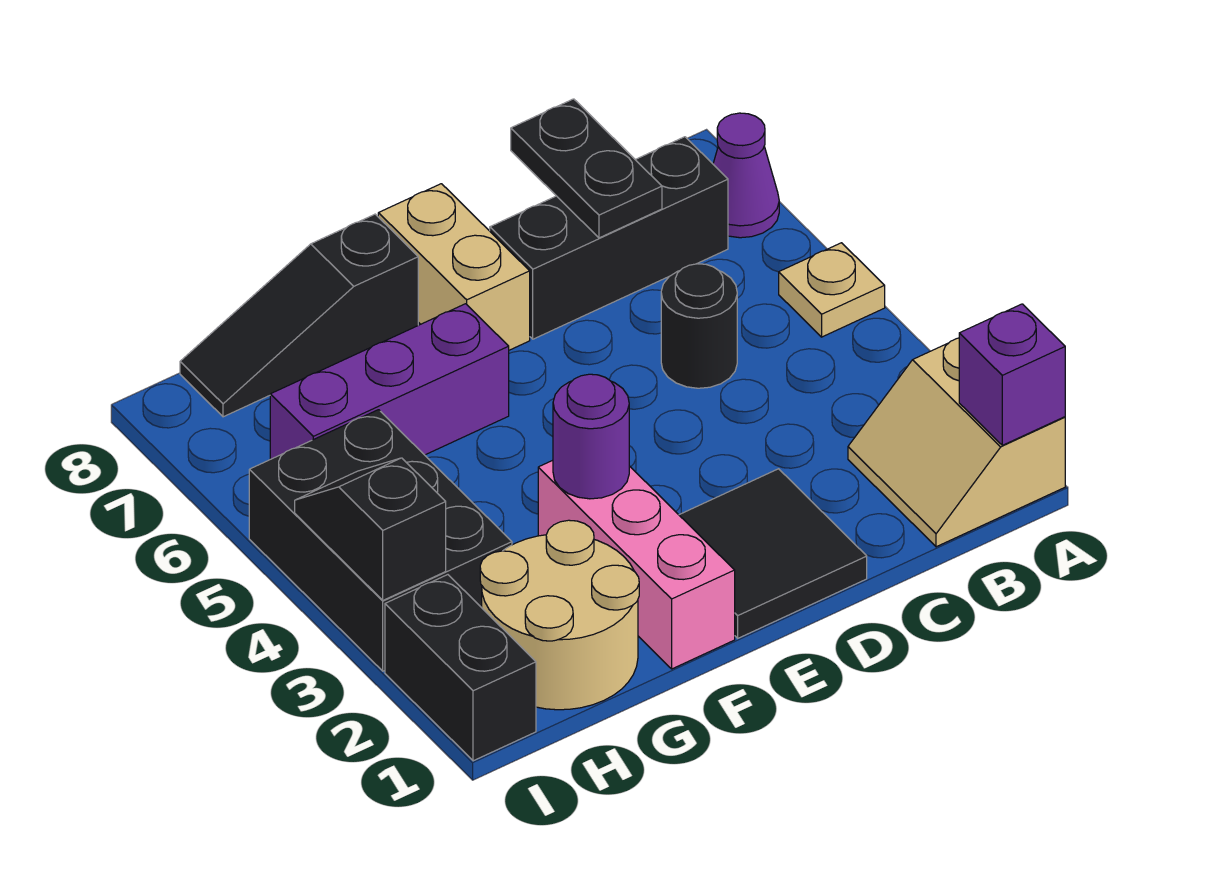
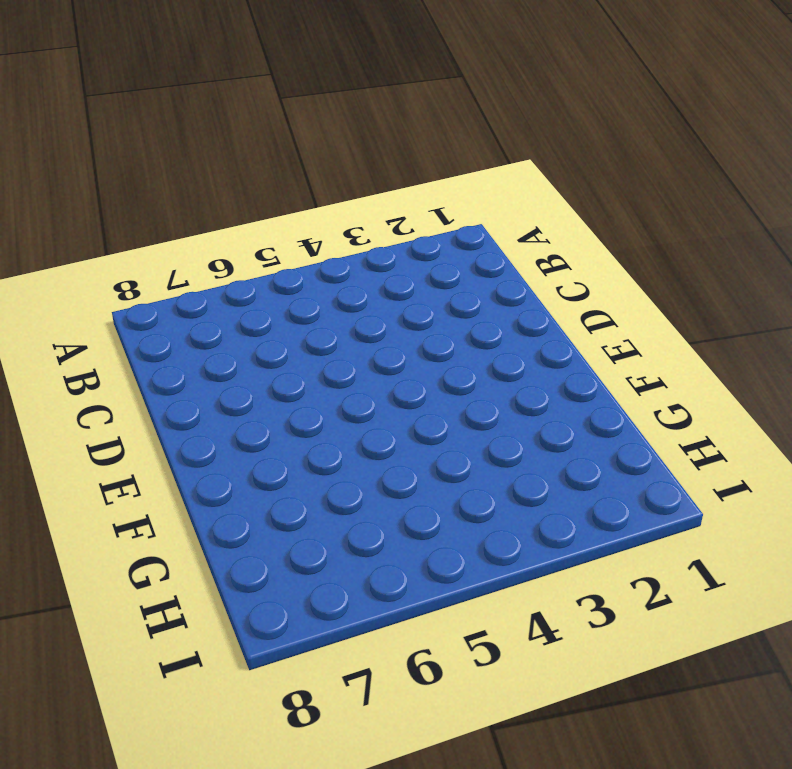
none -> tan 2x2 slope [848,338,1065,547]
none -> tan 1x1 plate [779,243,885,337]
none -> purple 1x1 cone [713,113,779,238]

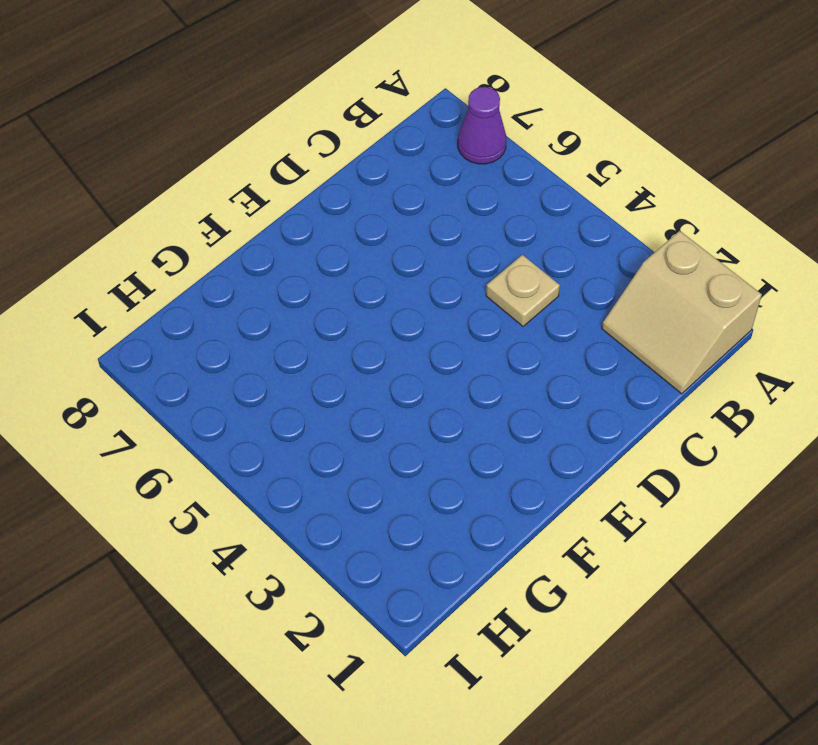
tan 1x1 plate [486,255,560,326] -> tan 1x1 plate moved to [779,243,885,337]
none -> black 1x3 brick [490,137,728,339]
none -> black 1x1 round brick [661,264,737,388]
none -> black 2x2 tile [679,469,867,638]

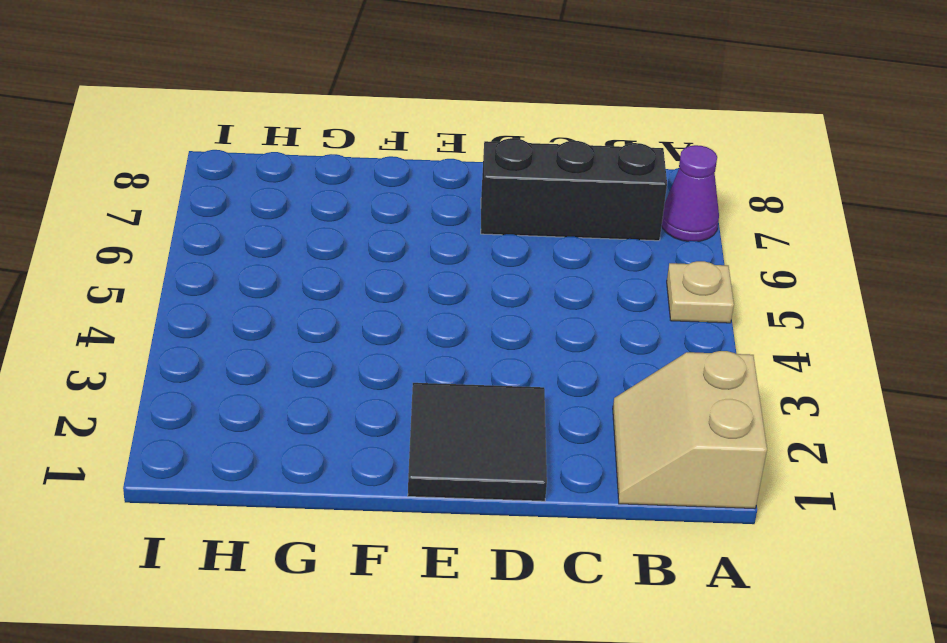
none -> black 1x1 round brick [661,264,737,388]
none -> tan 1x2 brick [378,184,530,350]
none -> pink 1x3 brick [538,460,735,669]

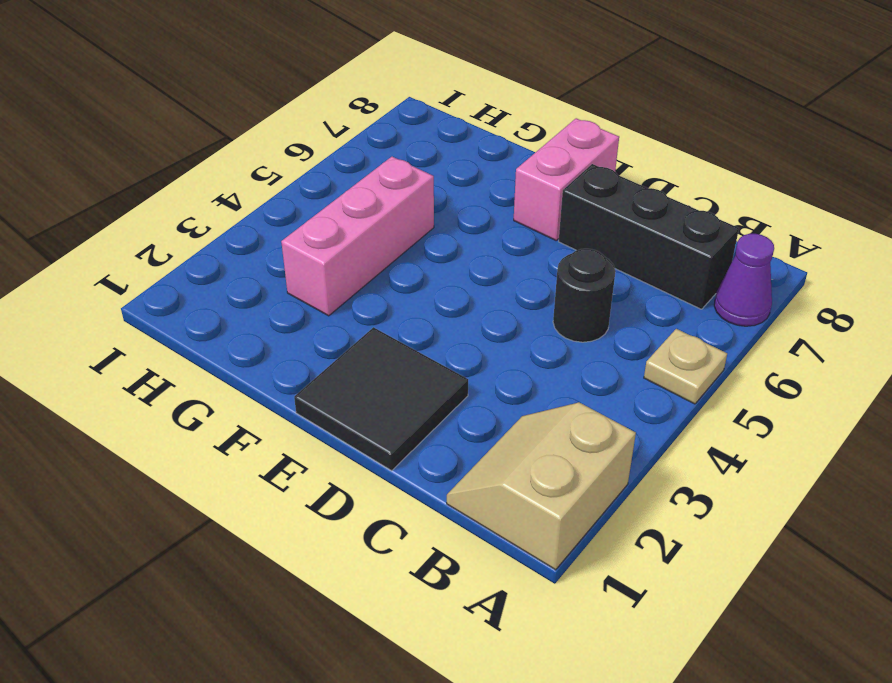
pink 1x2 brick [514,118,619,240] -> tan 1x2 brick [378,184,530,350]
pink 1x3 brick [281,157,434,316] -> pink 1x3 brick moved to [538,460,735,669]
none -> purple 1x3 brick [270,304,509,459]
none -> black 1x3 slope [180,214,418,417]
none -> tan 2x2 round brick [480,520,639,710]

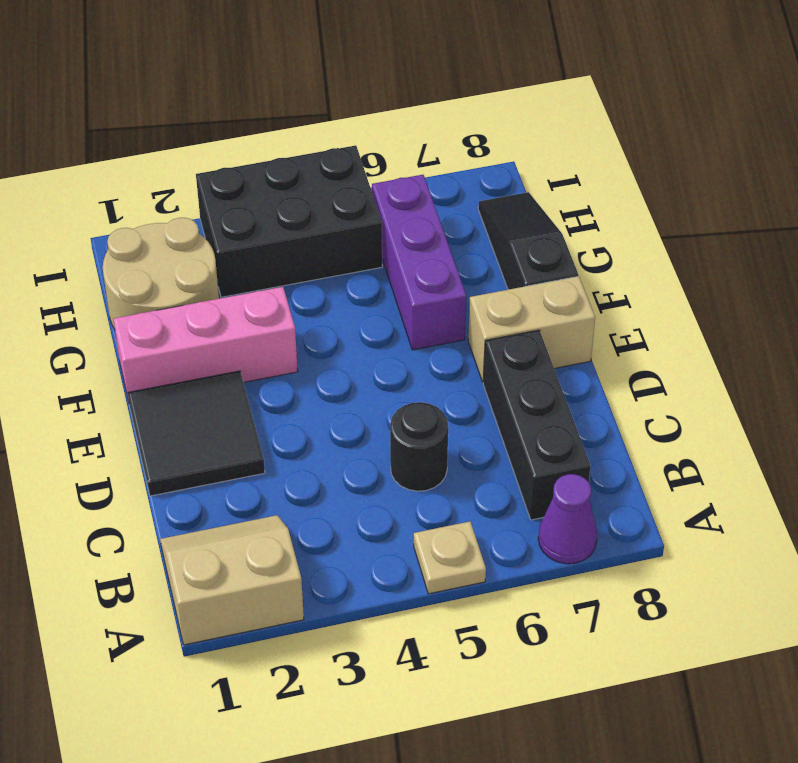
none -> black 1x2 brick [385,575,536,761]
none -> purple 1x1 brick [959,304,1065,445]
none -> black 1x2 plate [511,99,662,238]

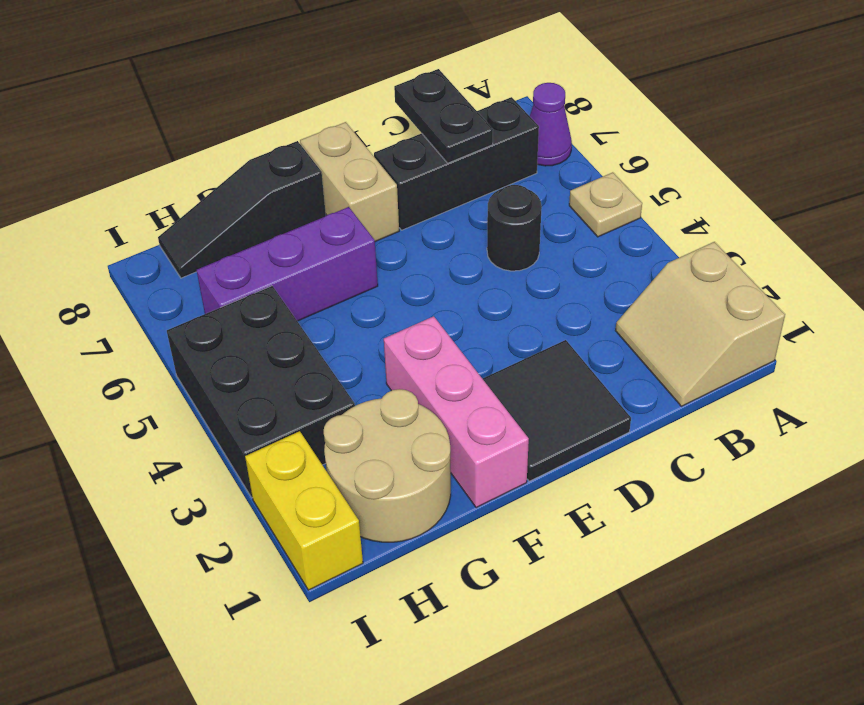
yellow 1x2 brick [245,431,363,590] -> black 1x2 brick [385,575,536,761]
none -> purple 1x1 brick [959,304,1065,445]
none -> purple 1x1 round brick [553,374,629,499]
none -> black 1x2 slope [295,458,446,600]

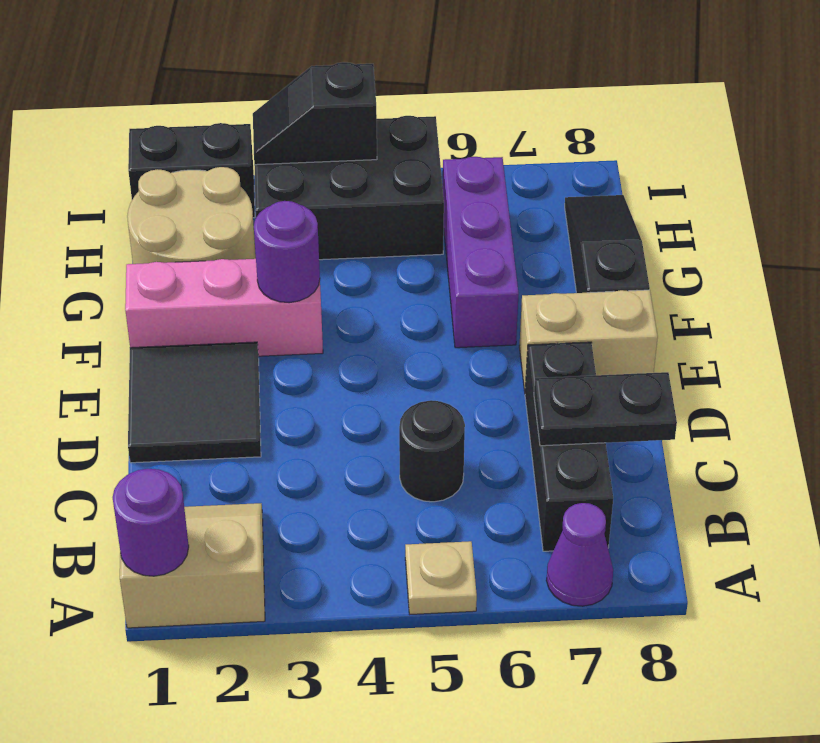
purple 1x1 round brick [113,469,189,576] -> purple 1x1 brick [959,304,1065,445]
black 1x2 slope [253,62,377,165] -> black 1x2 slope turned to [295,458,446,600]

